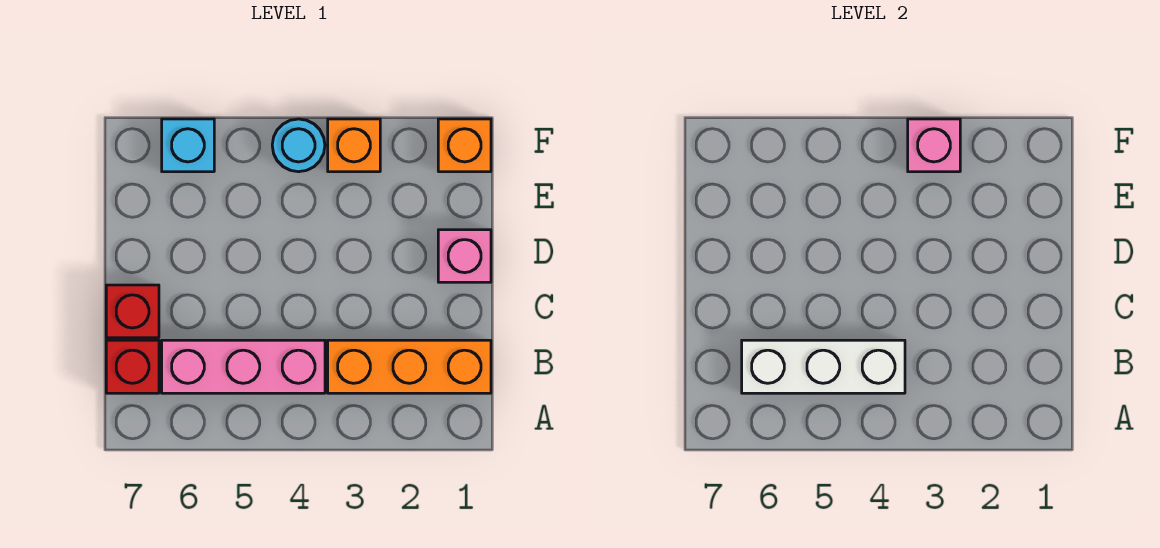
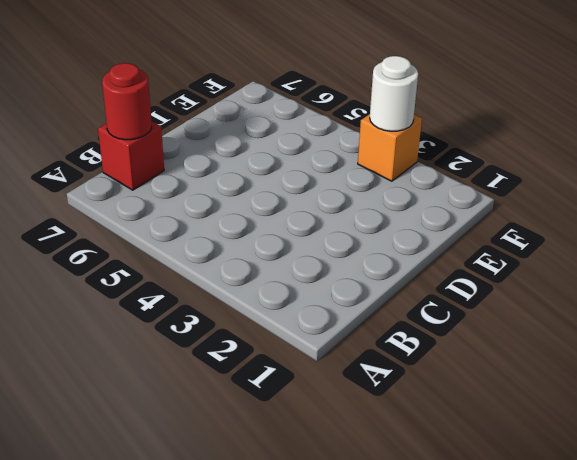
red 1x1 round brick [102,63,152,140] -> none
white 1x1 round brick [370,56,418,131] -> pink 1x1 brick [908,119,960,172]
none -> orange 1x3 brick [328,340,491,393]
none -> pink 1x3 brick [162,340,325,393]

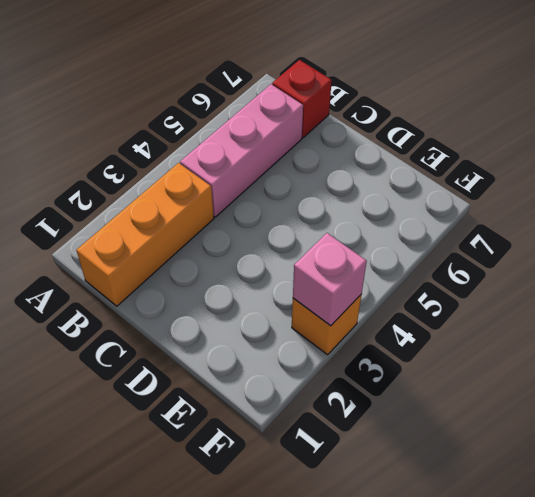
none -> red 1x1 brick [106,285,159,338]
none -> pink 1x1 brick [438,230,491,282]

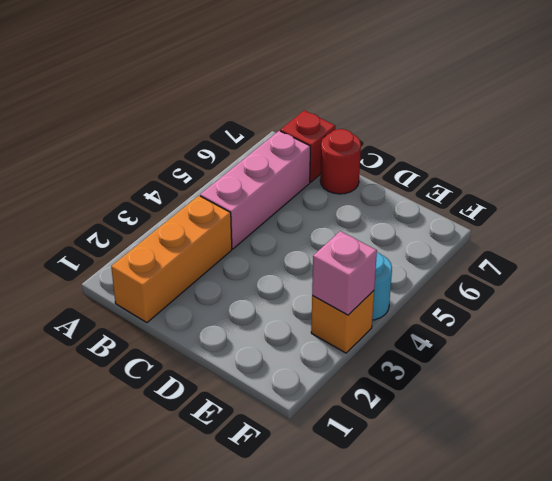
red 1x1 round brick [320,129,361,194] -> red 1x1 brick [106,285,159,338]
none -> pink 1x1 brick [438,230,491,282]
none -> orange 1x1 brick [438,119,491,172]

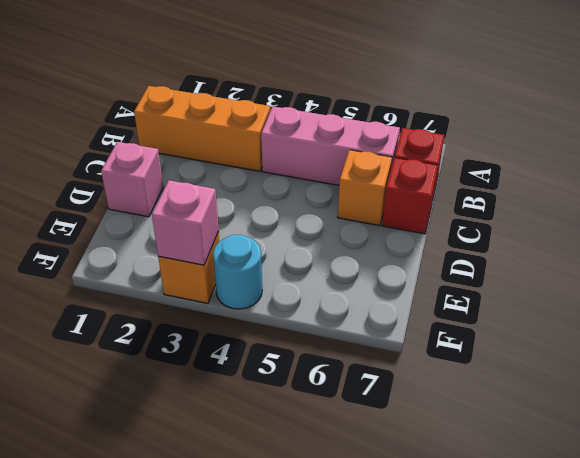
orange 1x1 brick [338,150,392,226] -> orange 1x1 brick moved to [438,119,491,172]
none -> cyan 1x1 brick [162,119,214,172]
none -> white 1x3 brick [742,340,905,393]

